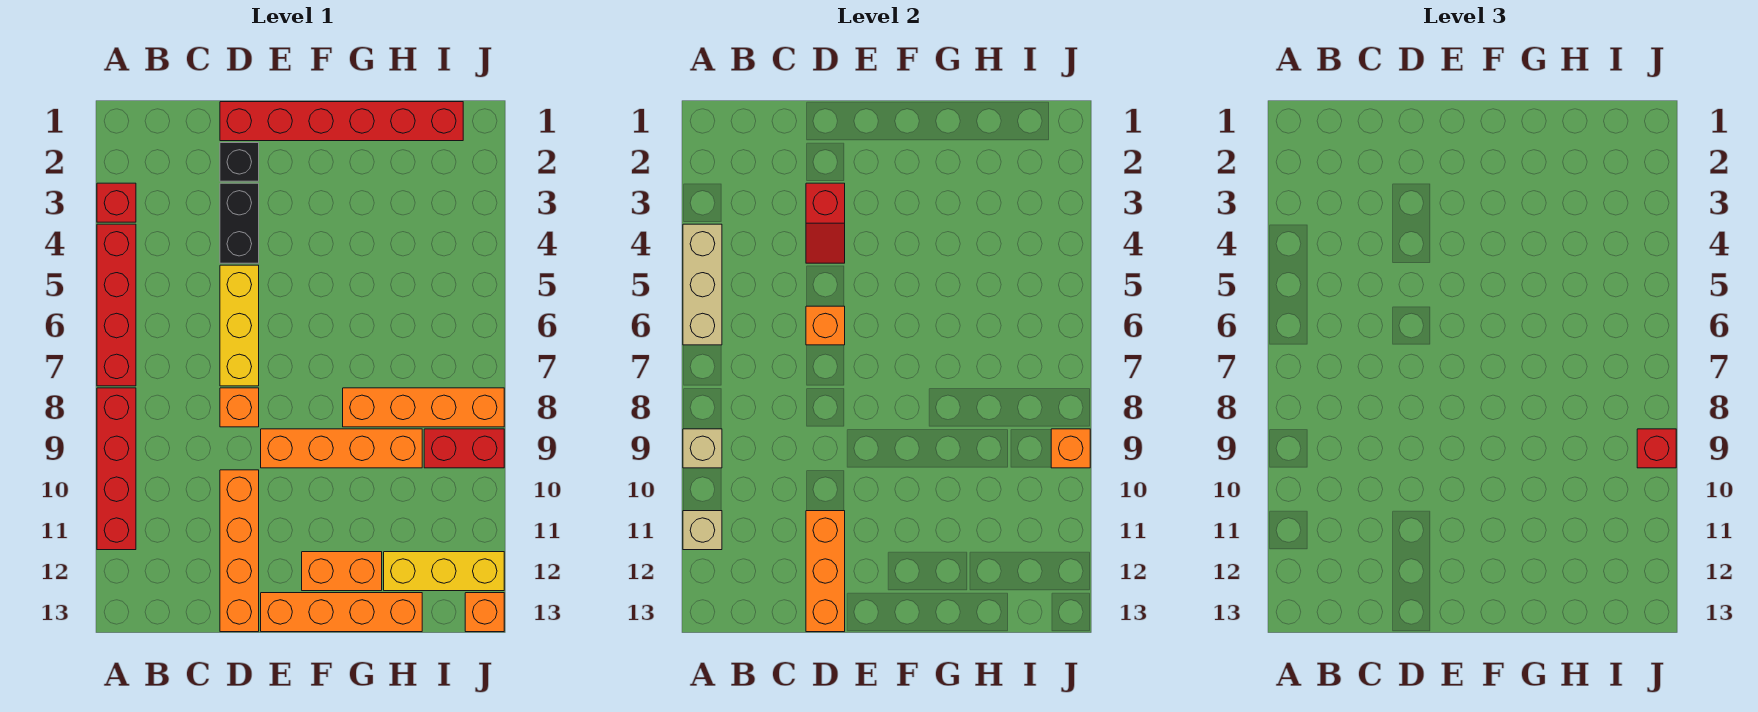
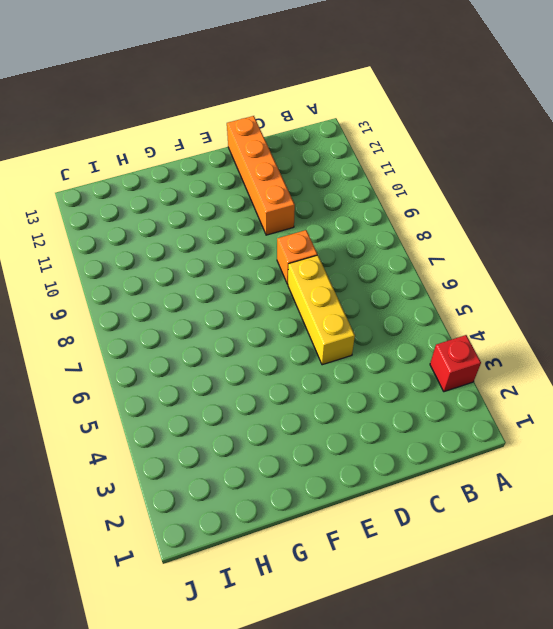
none -> red 1x4 brick [97,224,136,386]
none -> red 1x4 brick [97,388,136,550]
none -> red 1x6 brick [220,102,463,141]

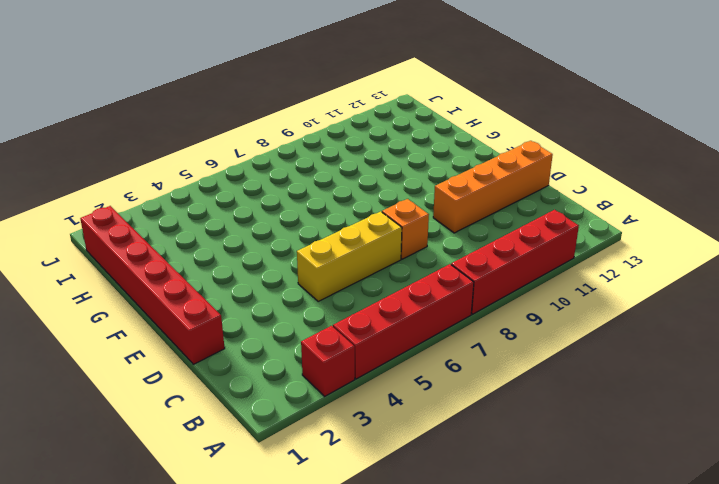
none -> black 1x1 brick [220,143,259,181]
none -> black 1x2 brick [220,183,259,263]
none -> orange 1x4 brick [261,429,422,468]

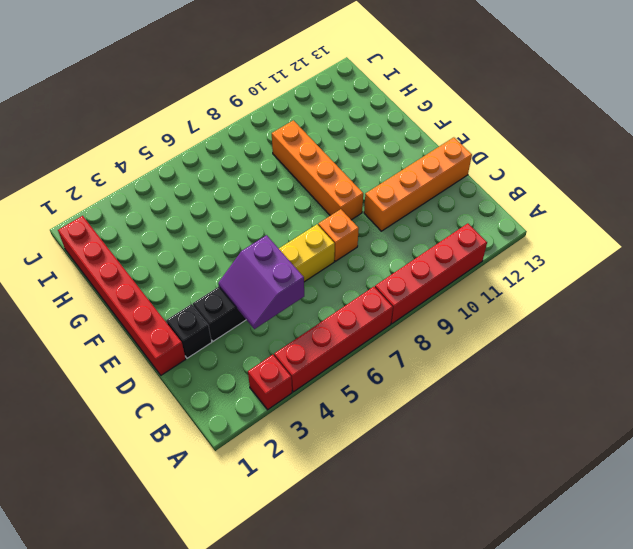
purple 2x2 slope [218,235,304,329] -> red 1x2 slope [806,183,845,263]
none -> orange 1x4 brick [261,593,422,632]
none -> orange 1x2 brick [302,552,382,591]
none -> orange 1x4 brick [343,388,504,427]

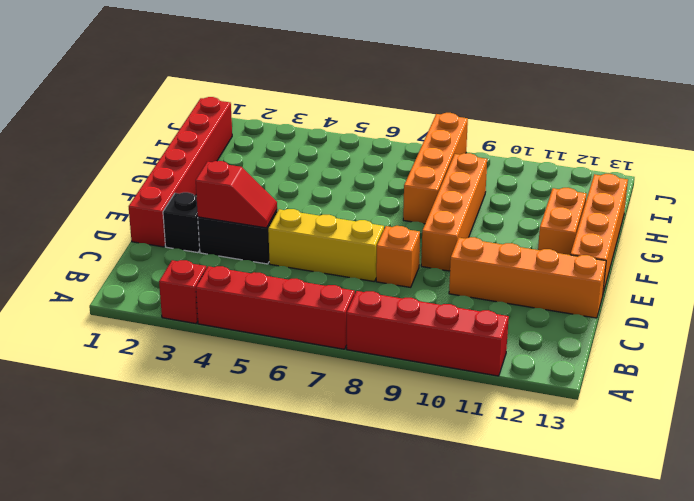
none -> yellow 1x3 brick [384,552,504,591]
none -> red 1x2 brick [424,429,504,468]
none -> orange 1x1 brick [465,593,504,632]

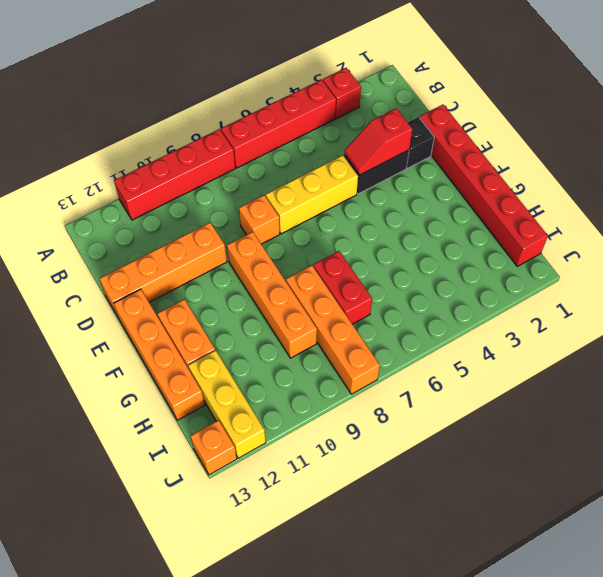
red 1x2 brick [313,251,372,324] -> red 1x2 brick moved to [424,429,504,468]
none -> tan 1x3 brick [683,224,722,345]
none -> tan 1x1 brick [683,429,722,468]
none -> tan 1x1 brick [683,511,722,550]

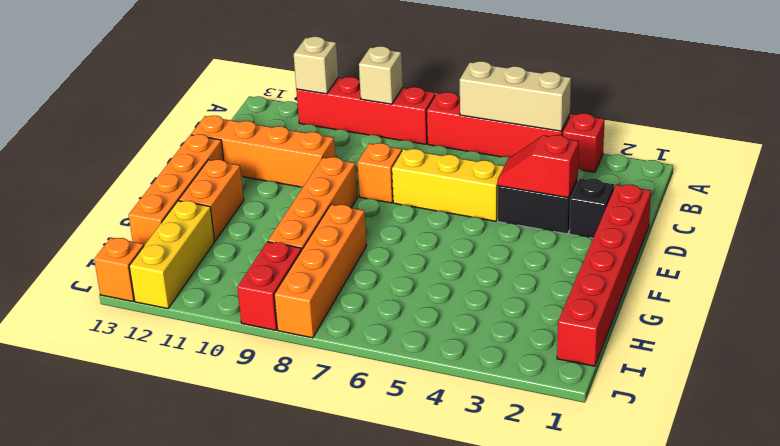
none -> orange 1x1 brick [806,306,845,345]
none -> orange 1x3 brick [806,511,845,632]
none -> orange 1x1 brick [1051,429,1090,468]

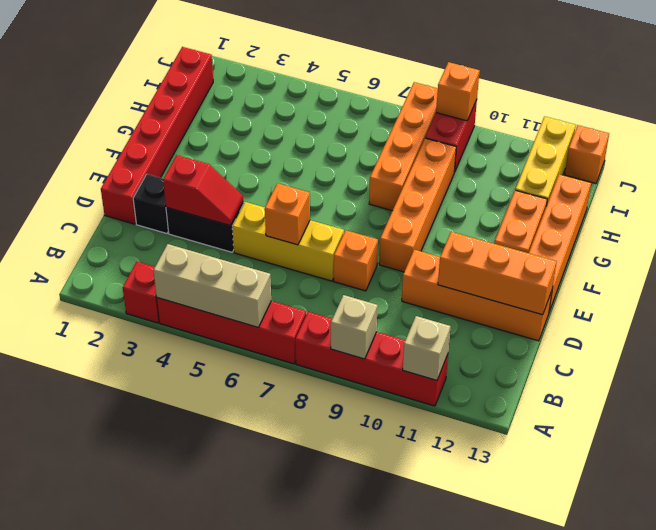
none -> red 1x1 brick [1637,429,1676,468]

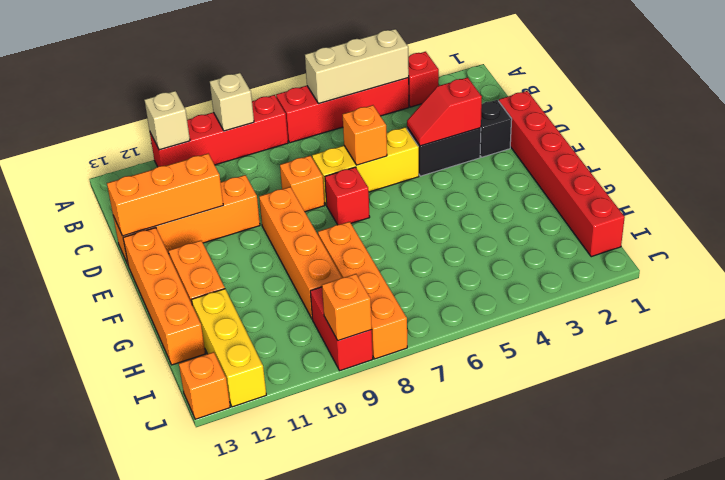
red 1x1 brick [325,167,370,225] -> red 1x1 brick moved to [1637,429,1676,468]

